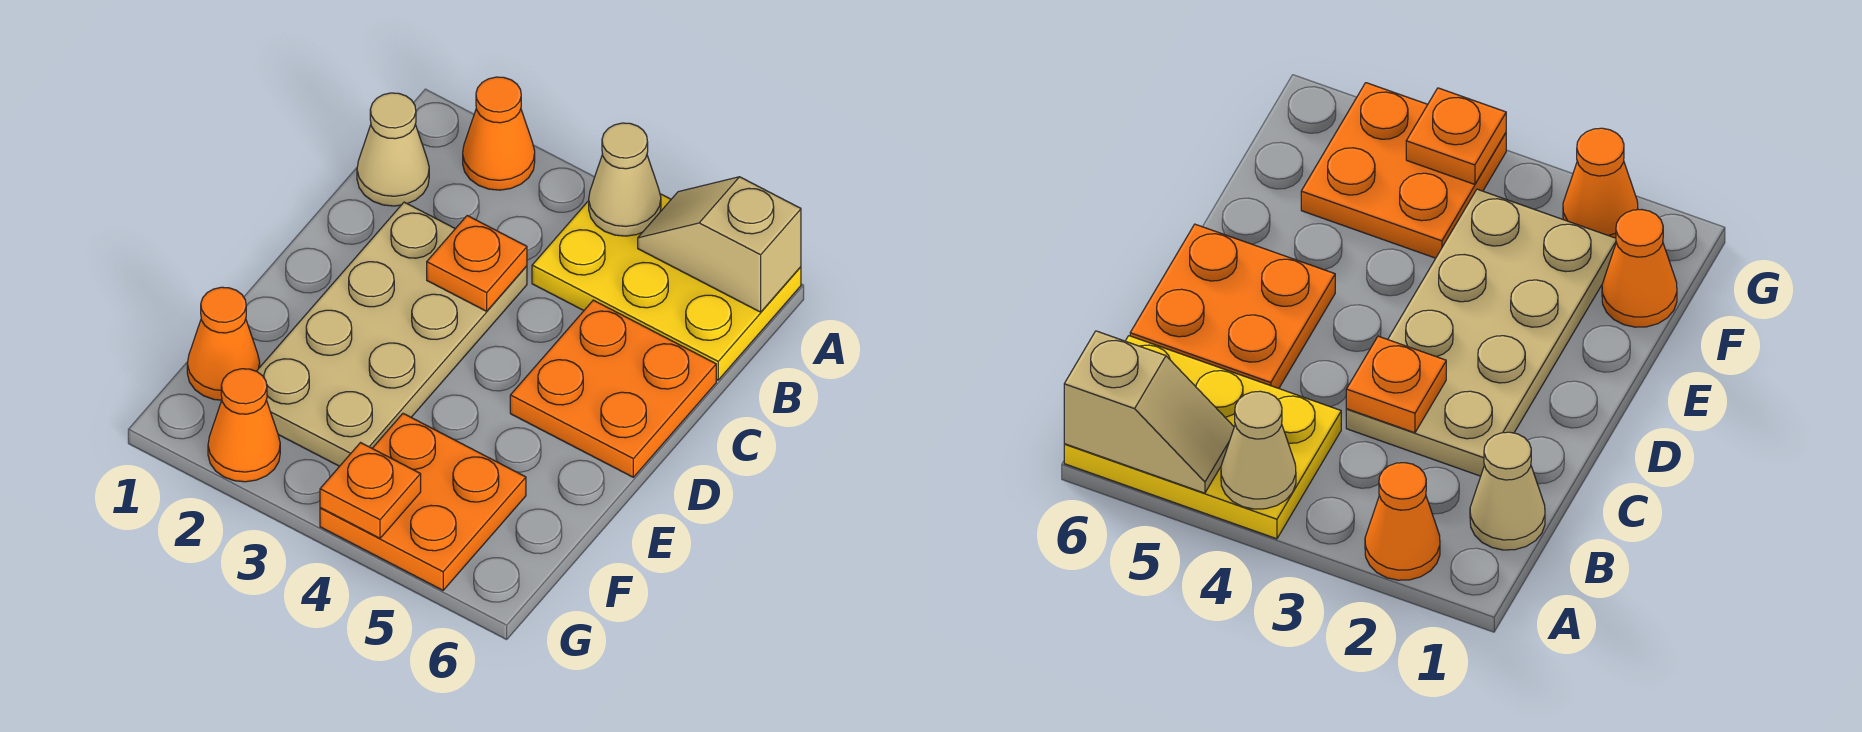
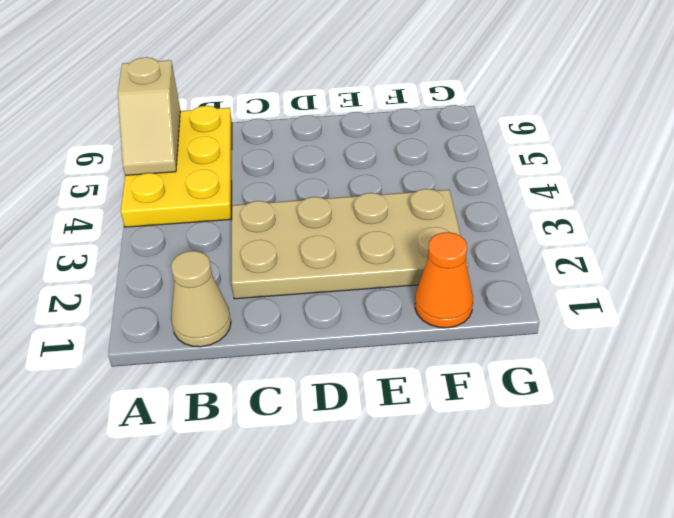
none -> orange 1x1 cone [463,77,535,190]
none -> orange 2x2 plate [510,300,716,477]
none -> orange 2x2 plate [320,414,526,590]

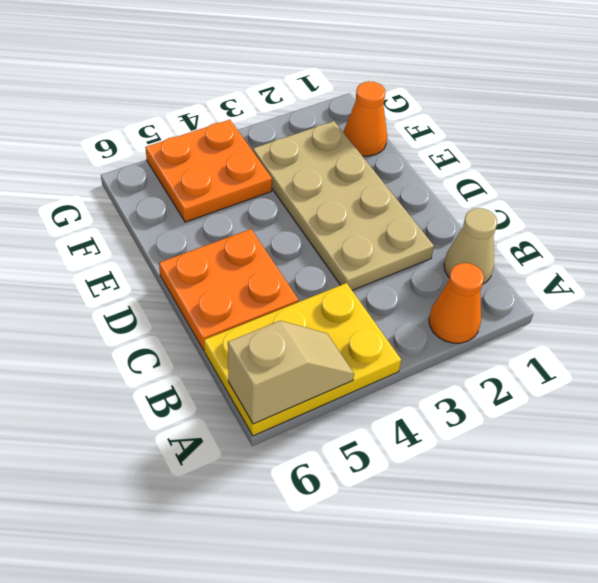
none -> orange 1x1 cone [208,369,280,482]
none -> tan 1x1 cone [589,123,661,236]
none -> orange 1x1 plate [427,216,527,311]

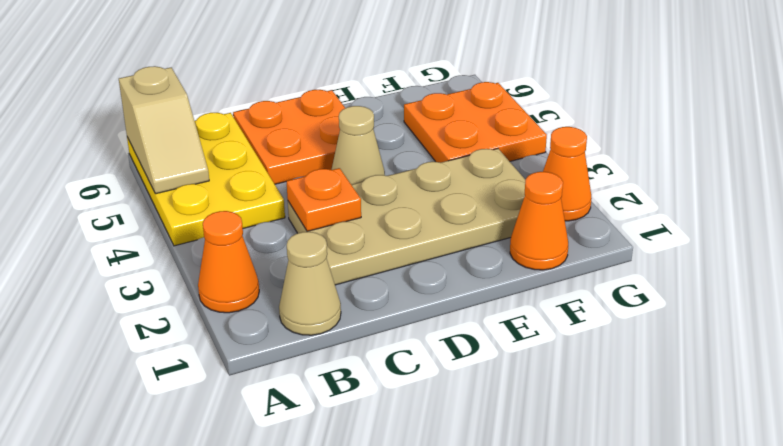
tan 1x1 cone [331,106,385,185] -> tan 1x1 cone moved to [589,123,661,236]
none -> orange 1x1 plate [320,443,421,538]

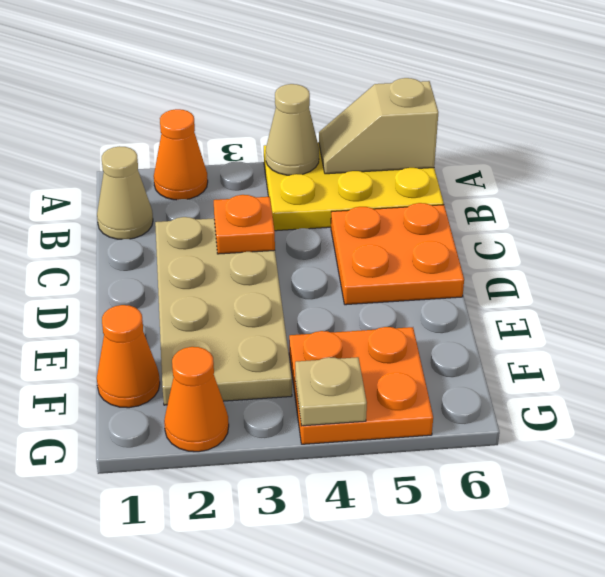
tan 1x1 plate [295,357,367,426] -> orange 1x1 plate [320,443,421,538]

